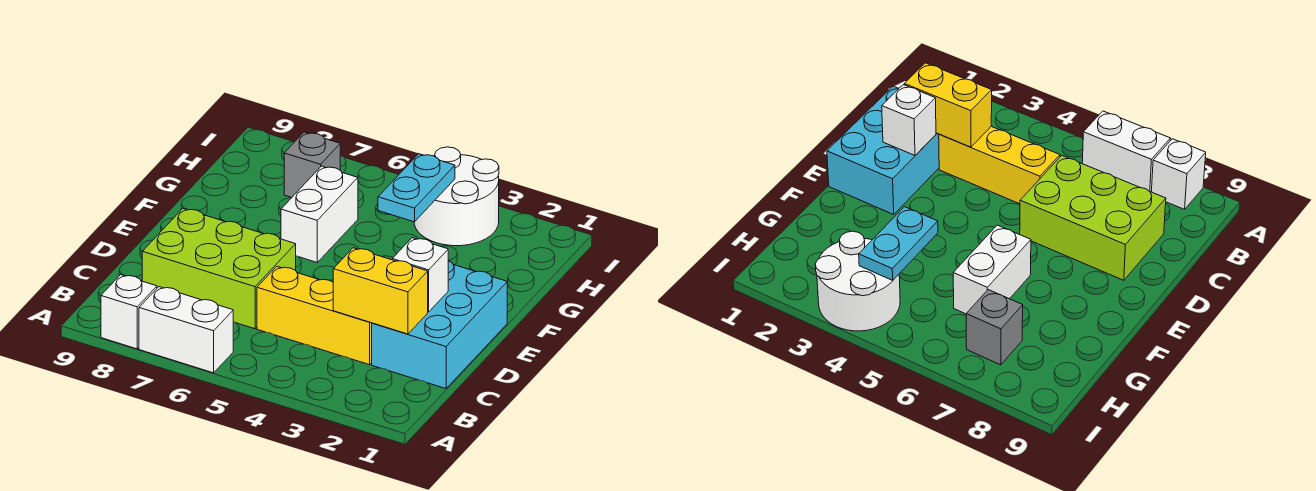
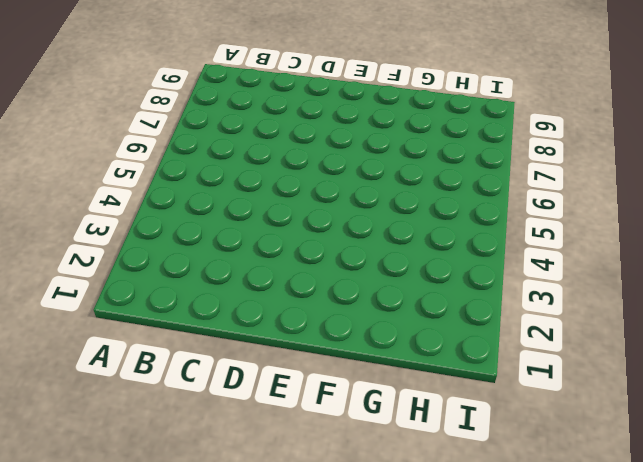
none -> white 1x2 brick [139,287,233,373]
none -> white 1x1 brick [101,275,157,349]

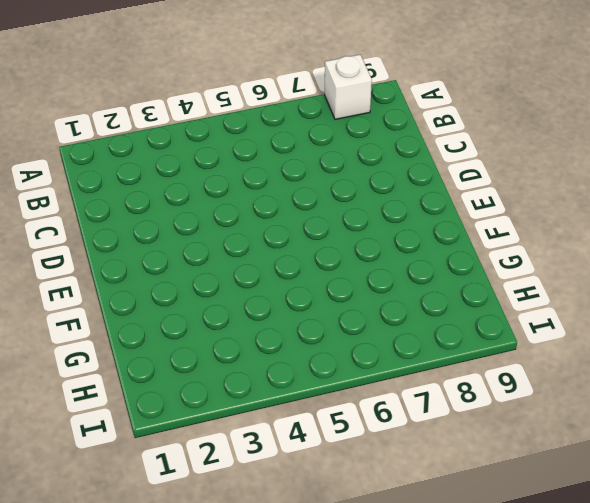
none -> white 1x2 brick [139,287,233,373]
none -> cyan 2x3 brick [372,261,507,389]

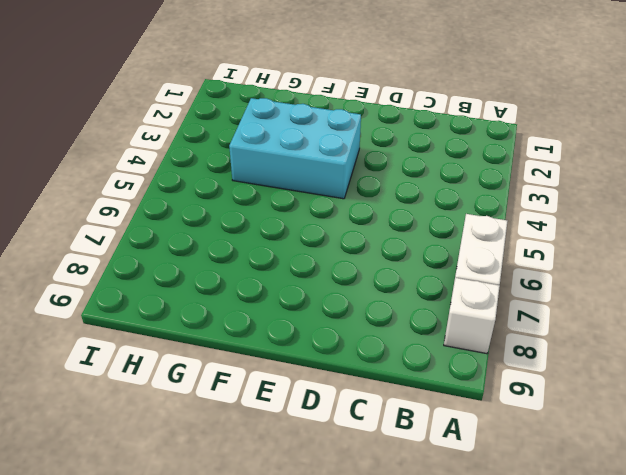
cyan 2x3 brick [229,98,361,199] -> cyan 2x3 brick moved to [372,261,507,389]
none -> yellow 1x3 brick [257,267,372,365]
none -> lime 2x3 brick [142,209,296,329]

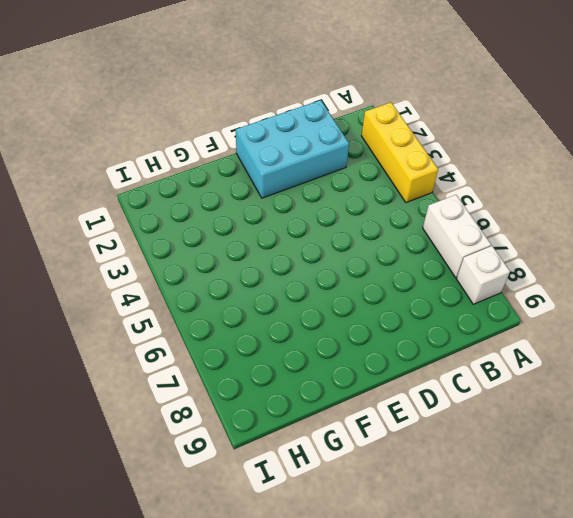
yellow 1x3 brick [361,102,438,203] -> yellow 1x3 brick moved to [257,267,372,365]
none -> lime 2x3 brick [142,209,296,329]
none -> white 1x2 brick [281,166,358,262]

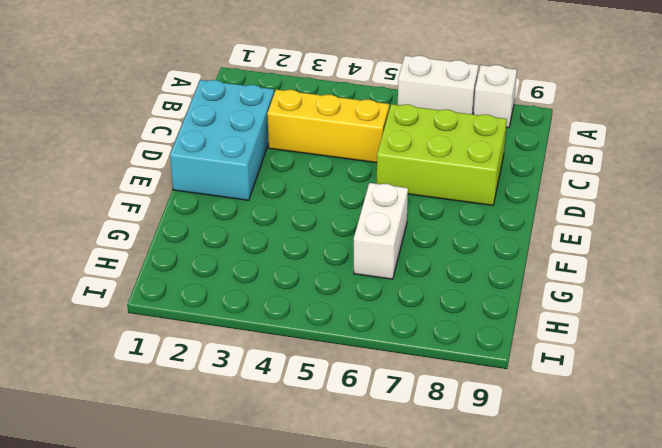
none -> white 2x2 round brick [414,147,499,246]
none -> grey 1x1 brick [284,132,340,198]

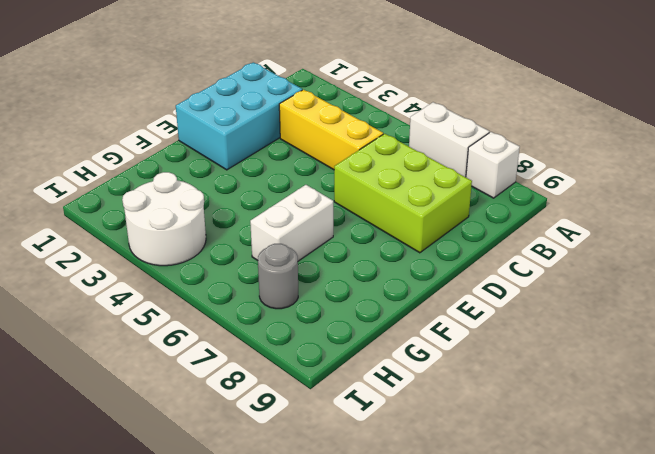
grey 1x1 round brick [258,244,298,309] -> grey 1x1 brick [284,132,340,198]
none -> yellow 1x2 brick [333,248,428,334]
none -> white 1x1 brick [392,238,448,312]

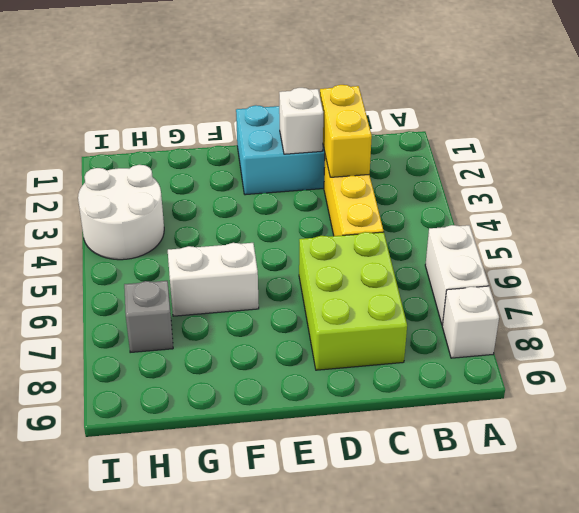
none -> cyan 1x2 plate [378,154,455,222]

